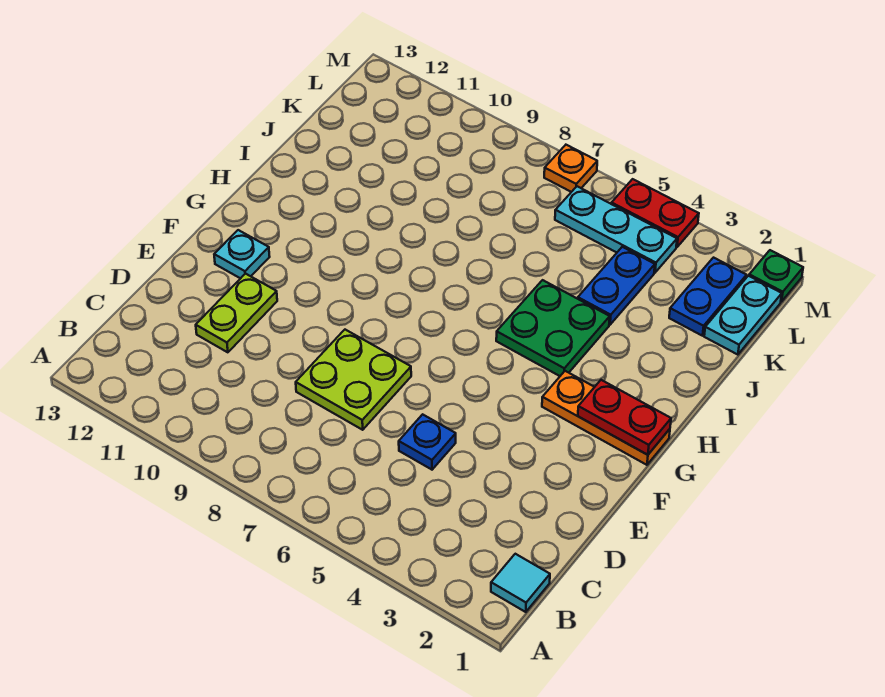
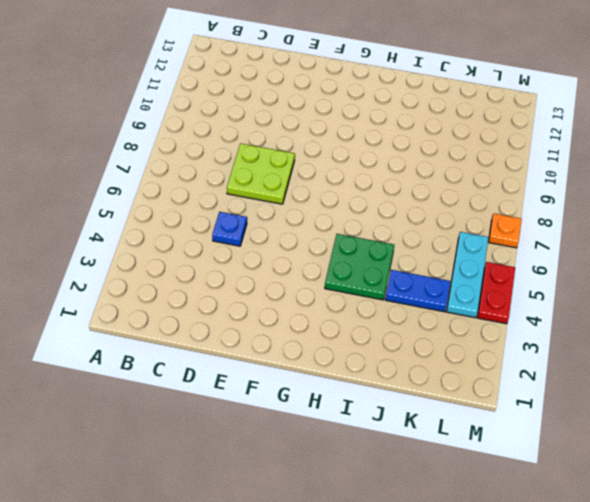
none -> cyan 1x1 tile [491,554,550,612]
none -> lime 1x2 plate [196,274,277,352]
none -> cyan 1x1 plate [214,230,270,279]

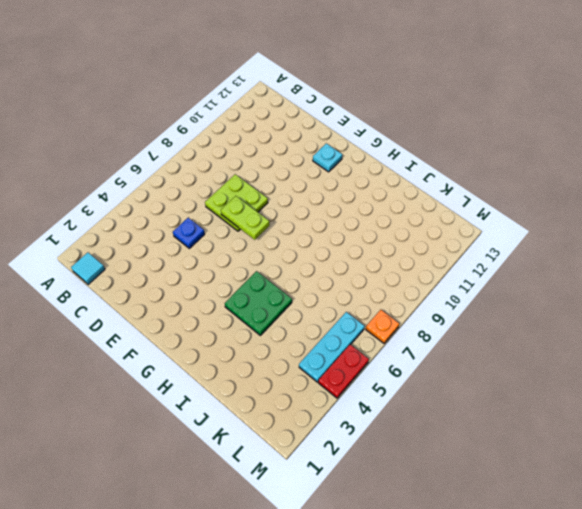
lime 1x2 plate [221,196,270,240] -> lime 1x2 plate moved to [196,274,277,352]
none -> orange 1x3 plate [542,371,670,465]
none -> blue 1x2 plate [578,247,655,325]
none -> cyan 1x2 plate [704,276,782,355]

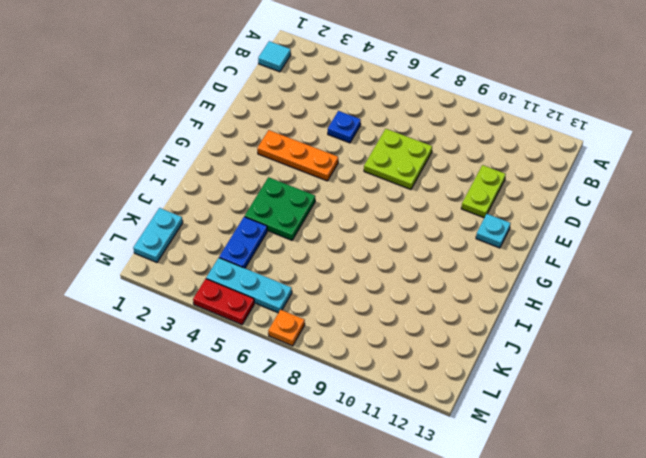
orange 1x3 plate [257,130,338,181] -> orange 1x3 plate moved to [542,371,670,465]
none -> blue 1x2 plate [669,258,747,336]
none -> green 1x1 plate [749,250,803,302]
none -> red 1x2 plate [578,380,671,455]

